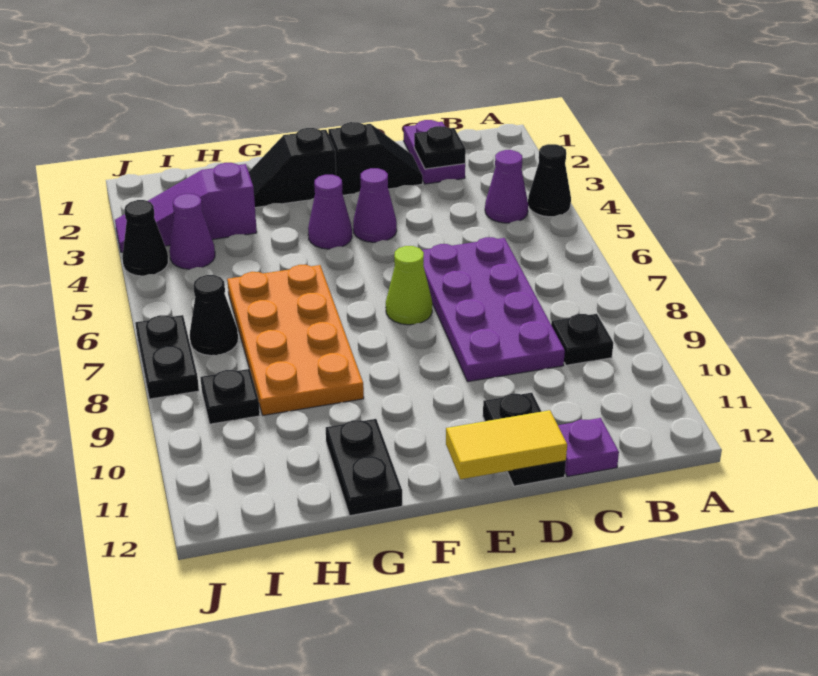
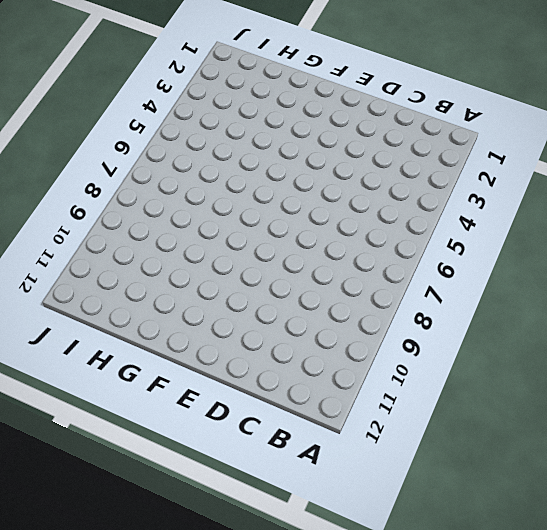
none -> black 1x1 cone [528,144,571,217]
none -> purple 1x1 cone [485,150,528,223]
none -> black 1x1 plate [551,314,613,365]

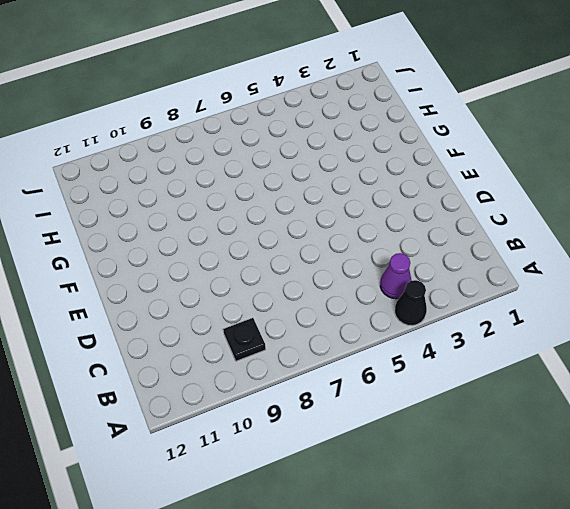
none -> purple 1x2 plate [404,120,465,184]
none -> purple 2x4 plate [422,237,565,382]
none -> purple 1x1 plate [558,418,619,477]

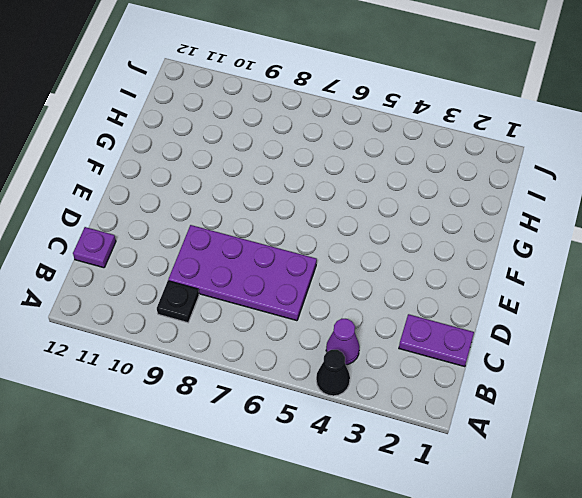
none -> black 1x2 slope [328,122,423,195]
none -> black 1x2 plate [483,393,566,486]
none -> purple 1x1 cone [353,168,397,242]

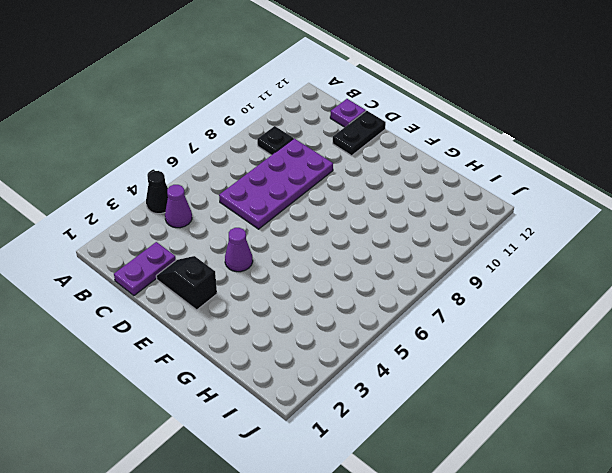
none -> lime 1x1 cone [386,246,433,325]
none -> black 1x2 slope [249,128,336,208]
none -> purple 1x1 cone [308,175,352,249]

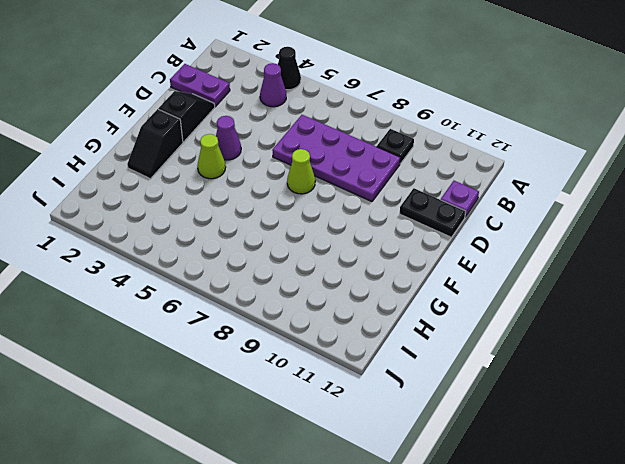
lime 1x1 cone [197,134,226,179] -> purple 1x1 cone [308,175,352,249]
none -> orange 2x4 plate [227,265,364,415]
none -> black 1x2 plate [326,419,402,516]
none -> purple 1x3 slope [115,163,257,252]

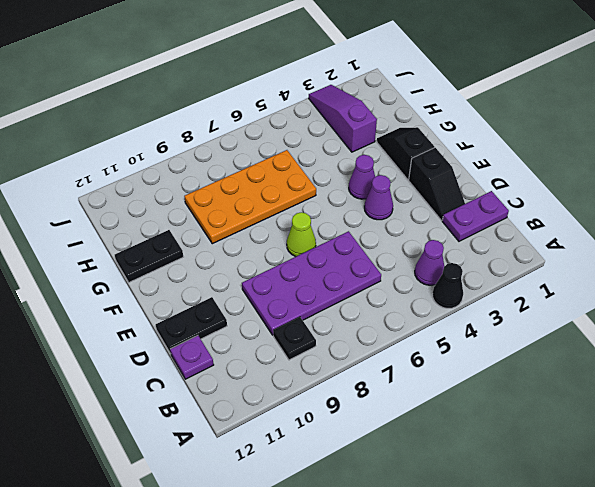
none -> purple 1x1 cone [170,194,215,269]
none -> black 1x1 cone [190,275,238,356]
none -> black 1x1 plate [200,369,260,424]

